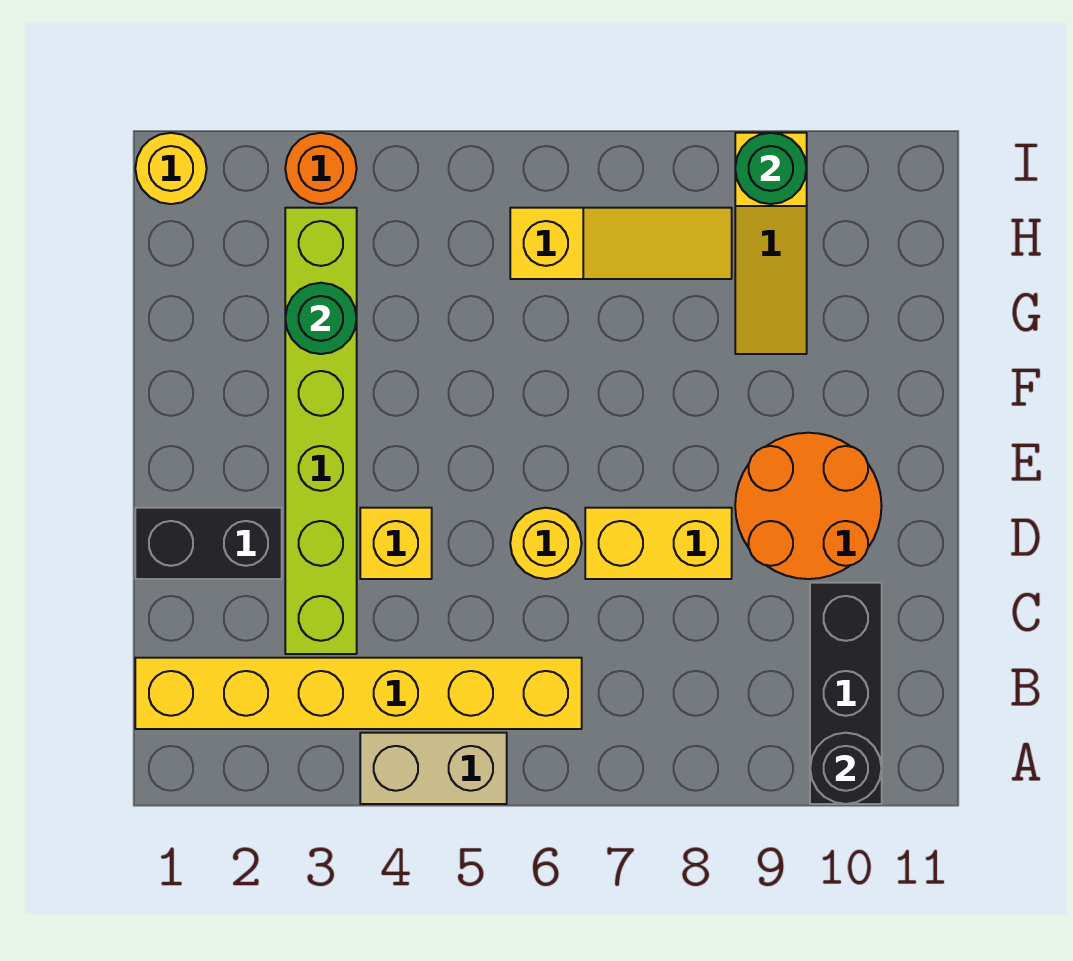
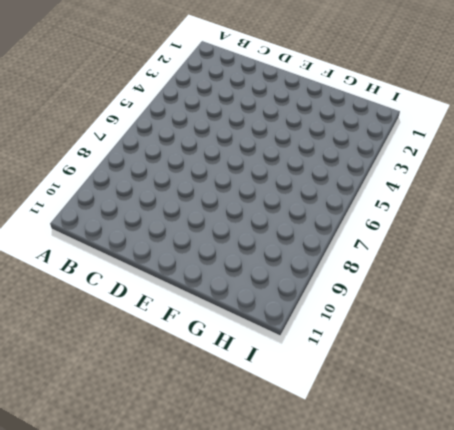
none -> tan 1x2 brick [360,733,507,804]
none -> black 1x3 brick [810,583,882,804]
none -> yellow 1x6 brick [135,658,582,729]

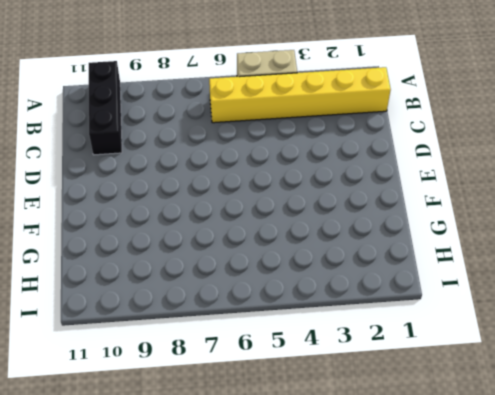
none -> lime 1x6 brick [285,208,357,654]
none -> black 1x2 brick [135,508,282,579]
none -> yellow 1x1 brick [360,508,432,579]

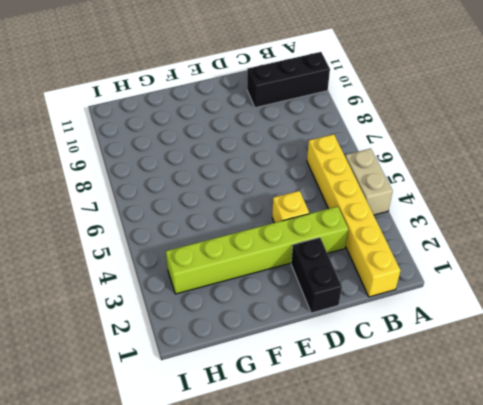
none -> yellow 1x1 round brick [510,508,582,579]
none -> yellow 1x2 brick [585,508,732,579]
none -> orange 2x2 round brick [735,433,882,579]

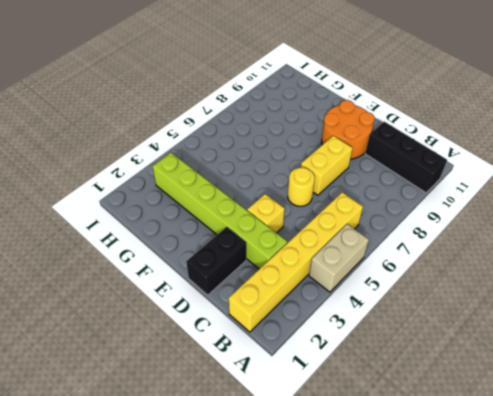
none -> yellow 1x3 slope [735,133,807,354]
none -> yellow 1x3 slope [510,208,732,279]
none -> yellow 1x1 round brick [135,133,207,204]

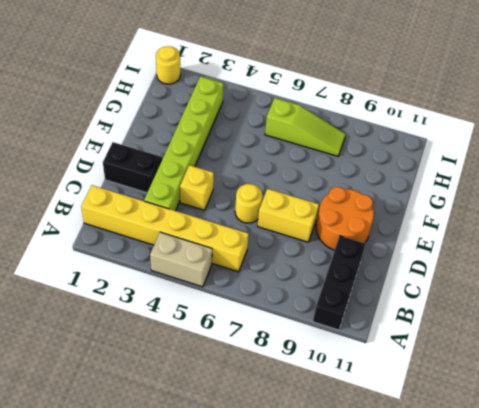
lime 1x3 slope [265,98,346,156] -> yellow 1x3 slope [510,208,732,279]
none -> yellow 1x3 slope [735,133,807,354]
none -> orange 1x1 round brick [285,133,357,204]
none -> black 1x1 round brick [810,733,882,804]

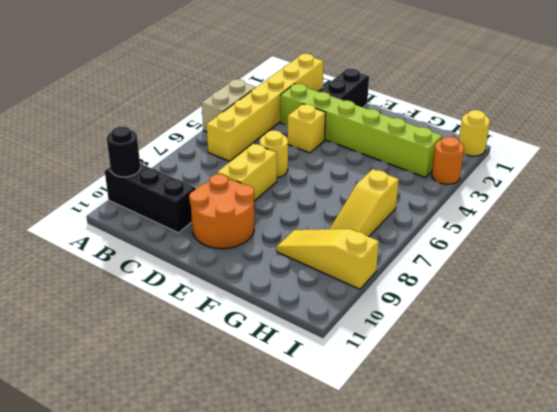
none -> green 1x1 round brick [285,283,357,354]
none -> green 1x1 round brick [735,133,807,204]

